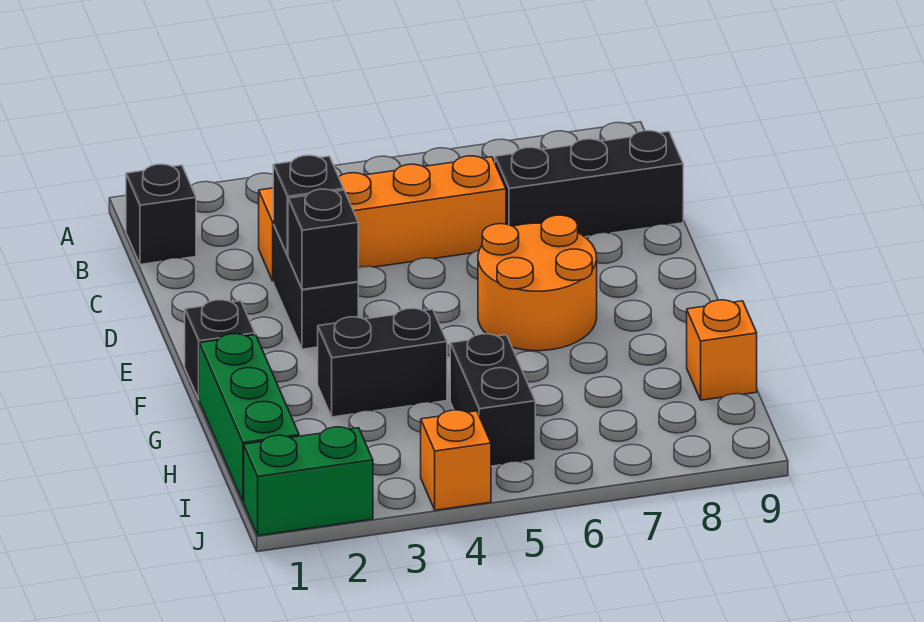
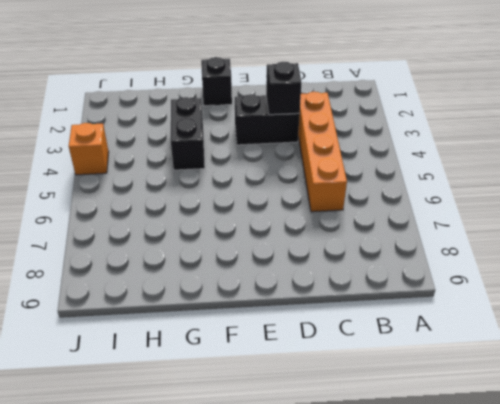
none -> black 1x1 brick [126,164,196,264]
none -> black 1x3 brick [495,131,683,237]
none -> orange 2x2 round brick [478,215,597,351]

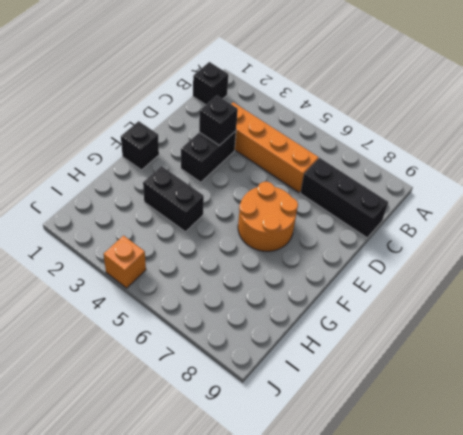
none -> green 1x3 brick [199,334,299,502]
none -> black 1x2 brick [450,334,535,466]
none -> orange 1x1 brick [687,300,757,400]

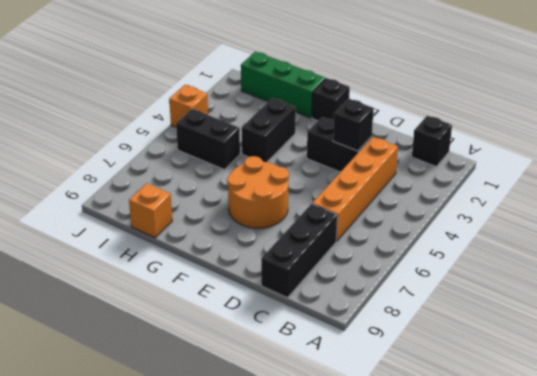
none -> green 1x2 brick [244,427,373,536]
none -> black 1x1 brick [288,189,358,290]

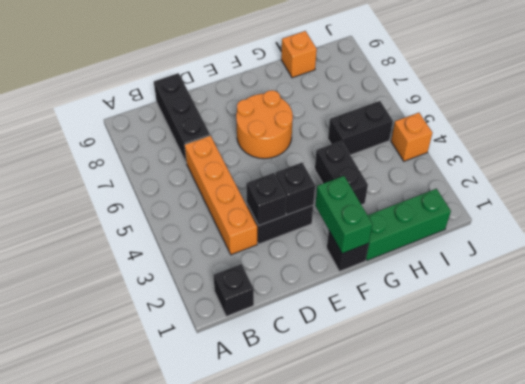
green 1x2 brick [315,176,373,254] -> green 1x2 brick moved to [244,427,373,536]

